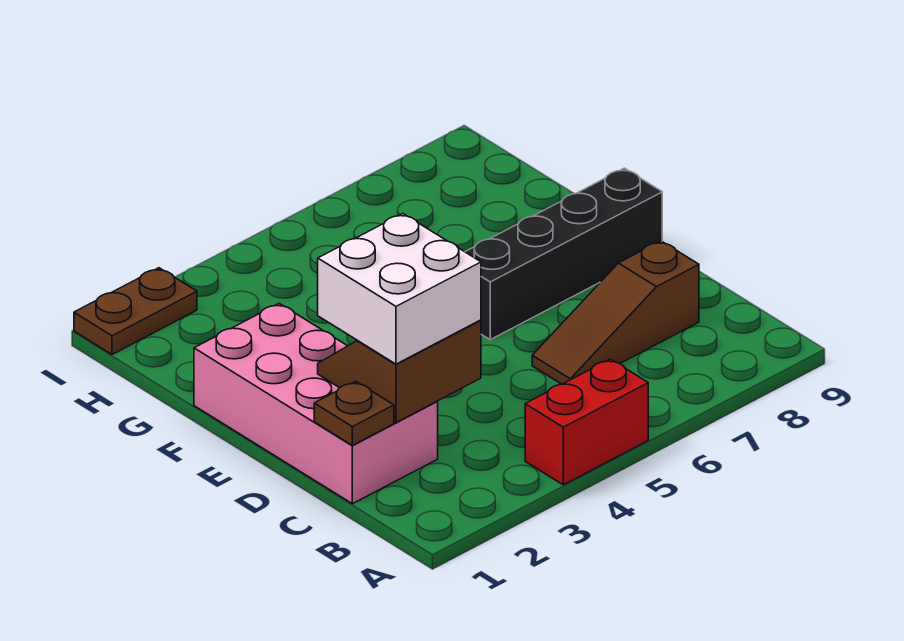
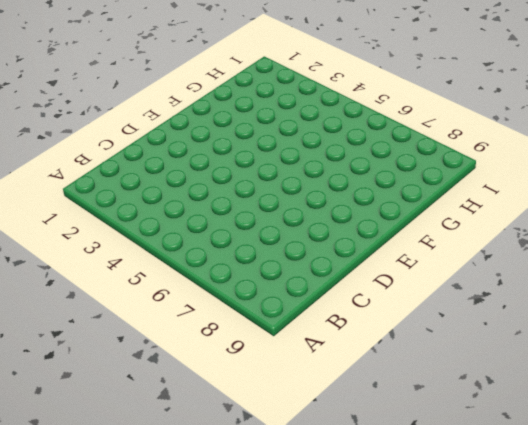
none -> red 1x2 brick [525,359,648,485]
none -> pink 2x4 brick [194,303,438,504]

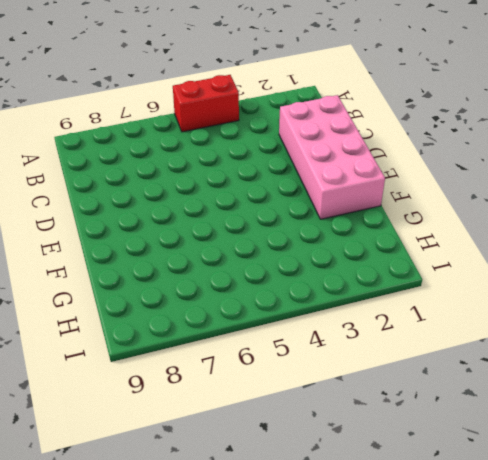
none -> brown 1x3 slope [532,241,699,384]
none -> black 1x4 brick [465,168,662,340]

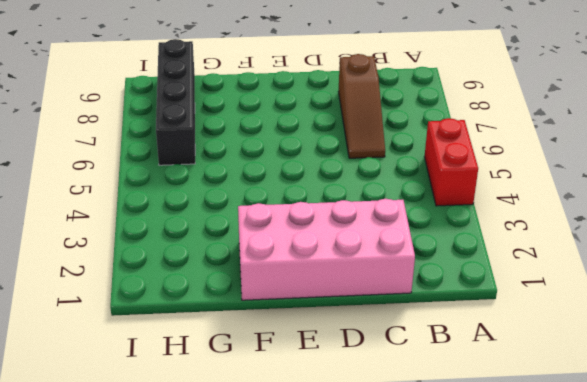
black 1x4 brick [156,39,195,165] -> black 1x4 brick moved to [465,168,662,340]
none -> brown 1x2 plate [74,268,197,354]
none -> brown 1x1 plate [314,381,394,445]

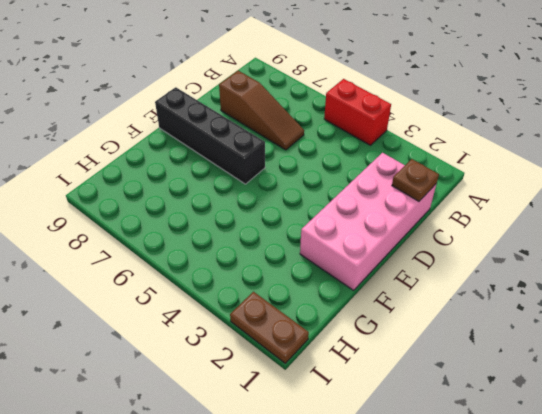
none -> brown 2x2 slope [318,320,481,422]
none -> white 2x2 brick [318,214,481,364]

